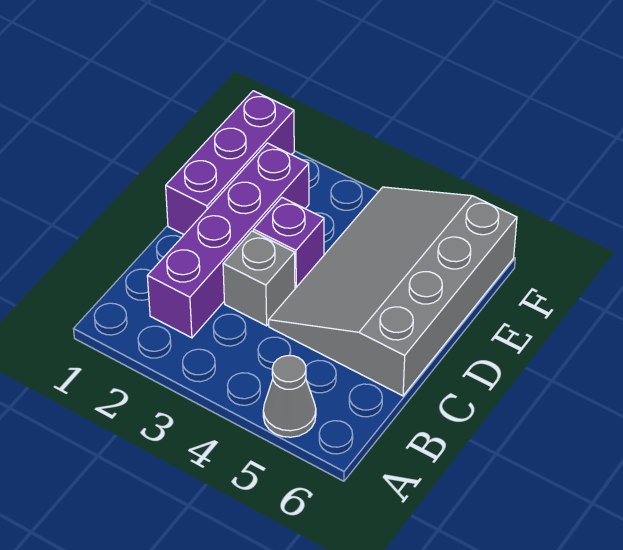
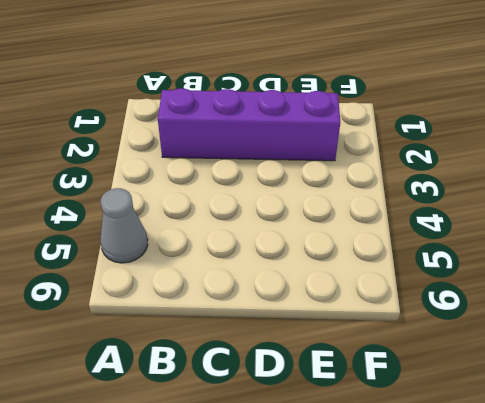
none -> grey 1x1 brick [223,231,295,326]
none -> grey 3x4 slope [269,187,517,396]

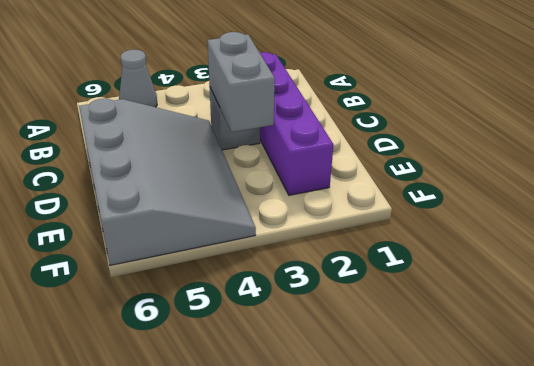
grey 1x2 brick [208,32,275,132] -> none
none -> purple 1x3 brick [166,91,294,234]
none -> purple 1x1 brick [253,198,324,288]

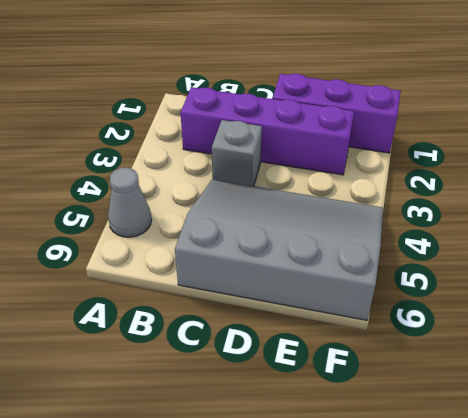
none -> purple 1x1 brick [253,198,324,288]

